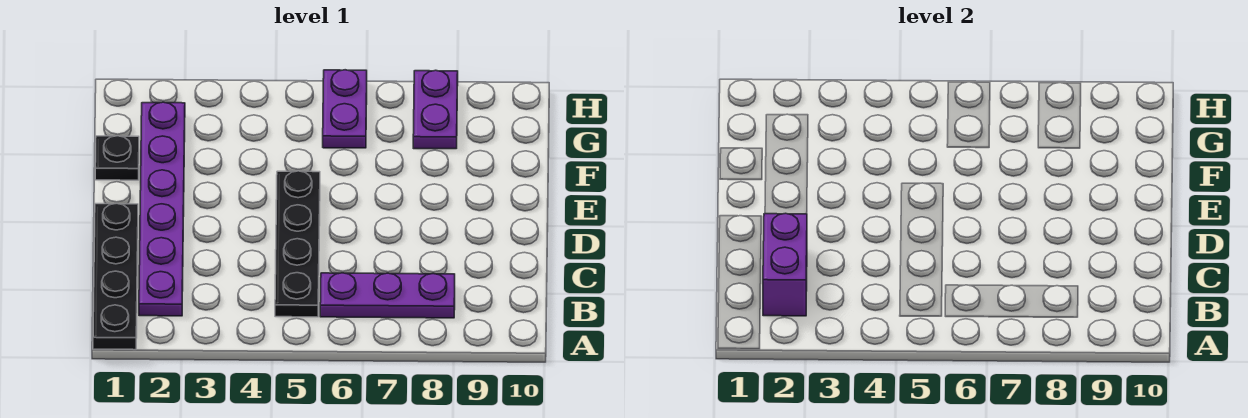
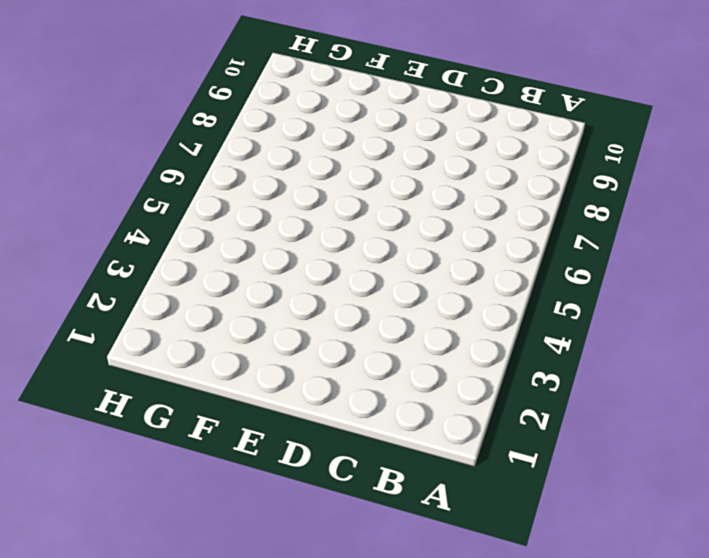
none -> black 1x4 plate [93,203,138,350]
none -> purple 1x6 plate [139,102,185,316]

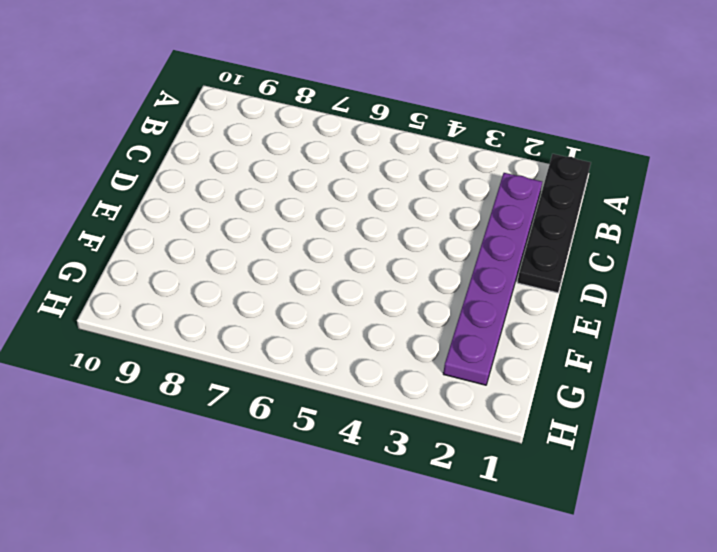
none -> black 1x4 plate [275,171,320,317]
none -> purple 1x3 plate [320,273,455,318]

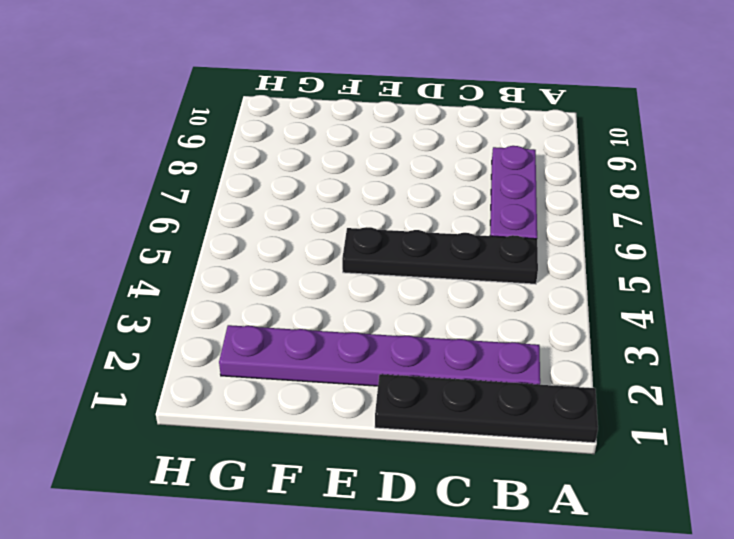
none -> black 1x1 plate [95,136,139,180]
none -> purple 1x2 plate [323,70,367,148]

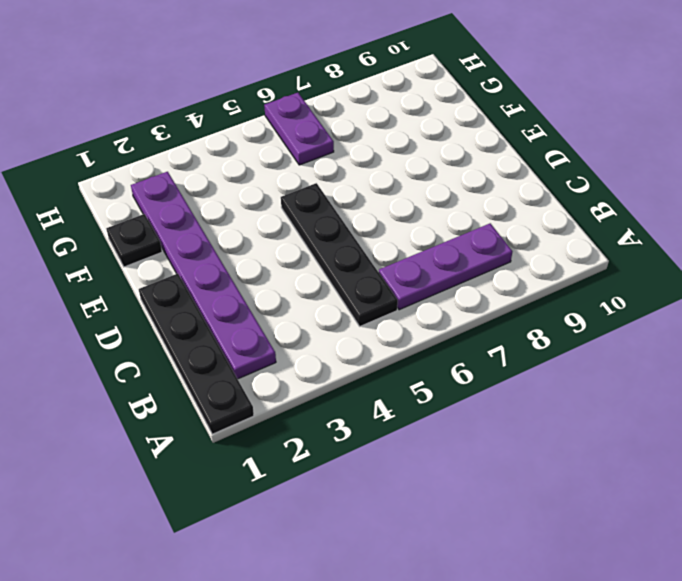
none -> purple 1x2 plate [413,70,458,149]
none -> purple 1x2 brick [763,213,807,316]

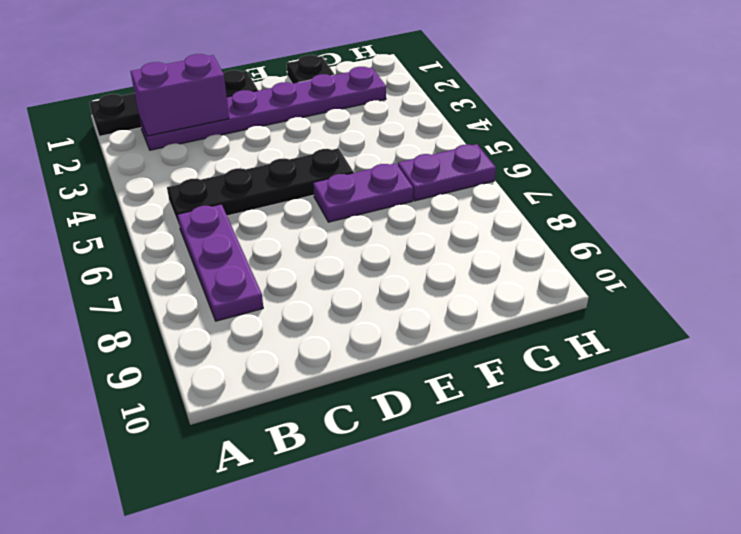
purple 1x2 plate [313,163,413,222] -> purple 1x2 plate moved to [413,70,458,149]

